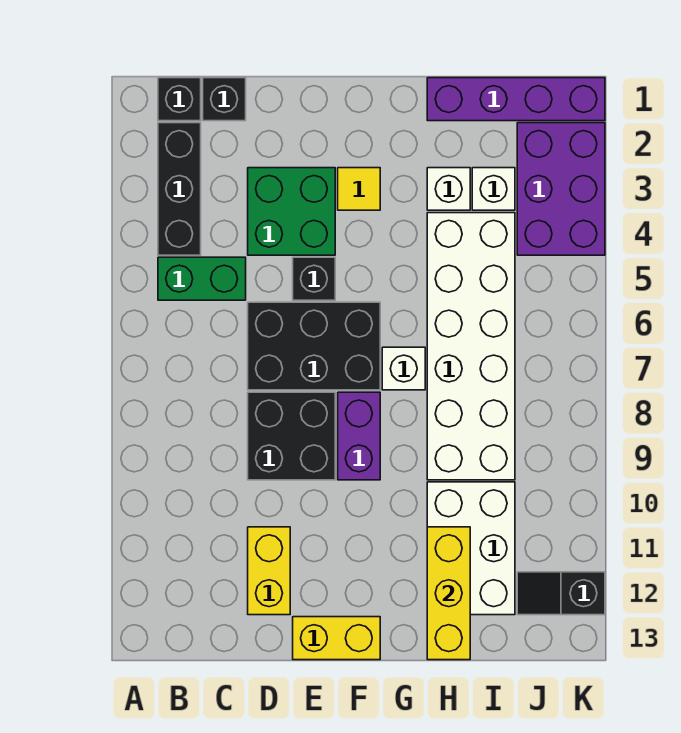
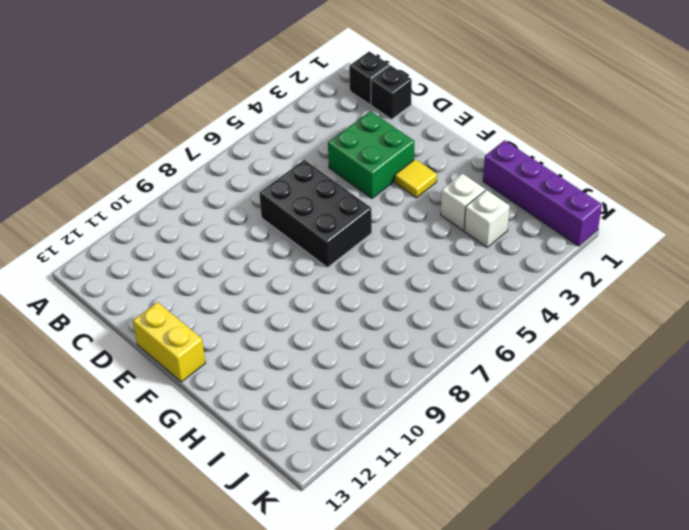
none -> black 1x3 brick [158,123,201,255]
none -> green 1x2 brick [158,257,246,300]
none -> black 2x2 brick [248,392,335,480]

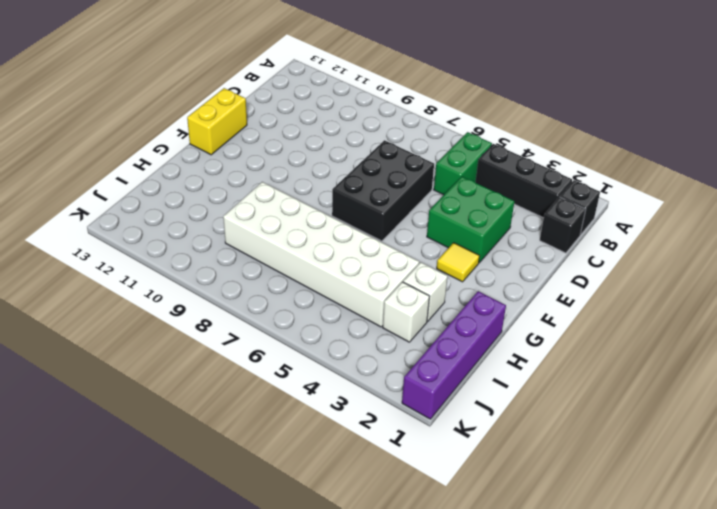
none -> black 2x2 brick [248,392,335,480]
none -> yellow 1x2 brick [248,527,290,615]
none -> black 1x1 brick [293,257,335,300]

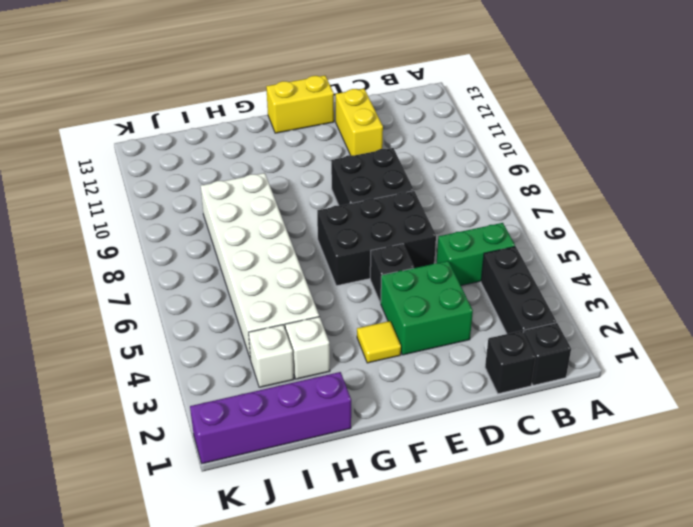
none -> purple 1x2 brick [338,392,380,480]
none -> white 1x1 brick [382,347,425,390]
none -> white 2x3 brick [427,482,515,615]

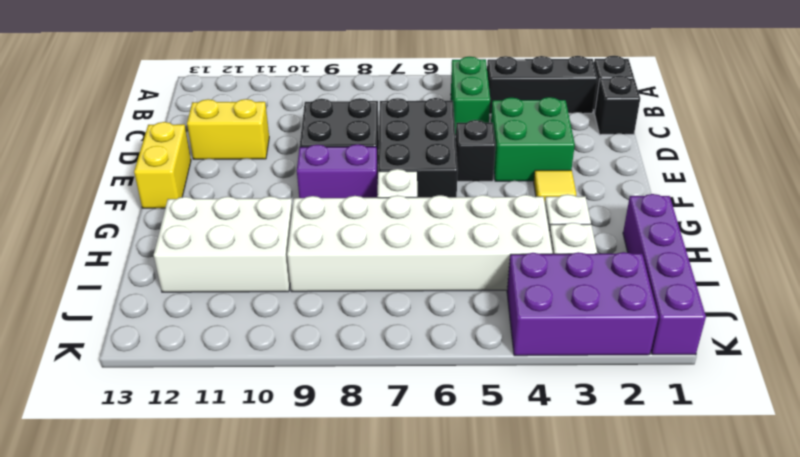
none -> black 1x2 slope [517,572,605,615]
none -> yellow 1x3 brick [427,527,470,660]

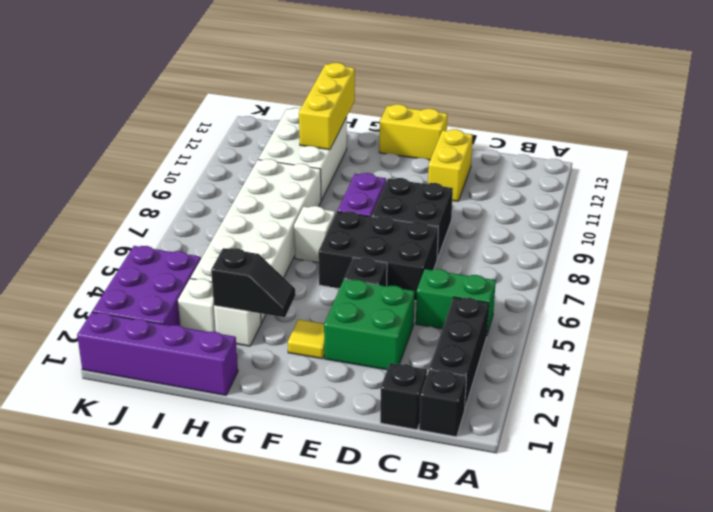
black 1x2 slope [211,248,296,317] -> black 1x2 slope moved to [517,572,605,615]

